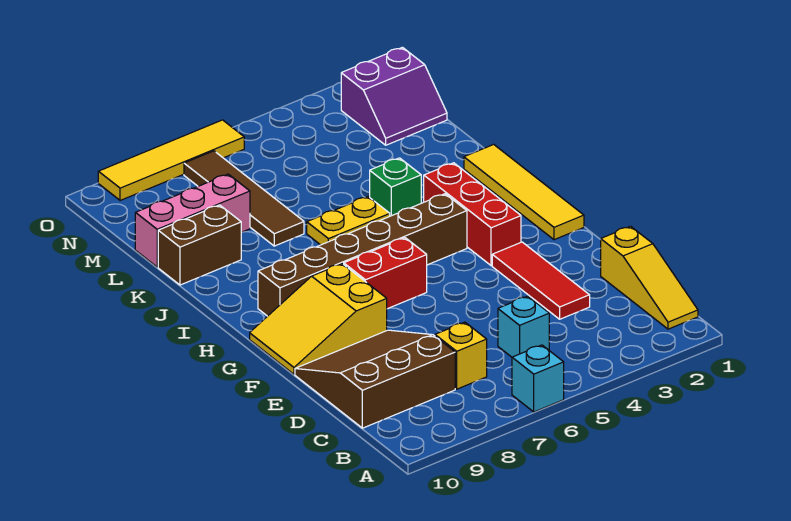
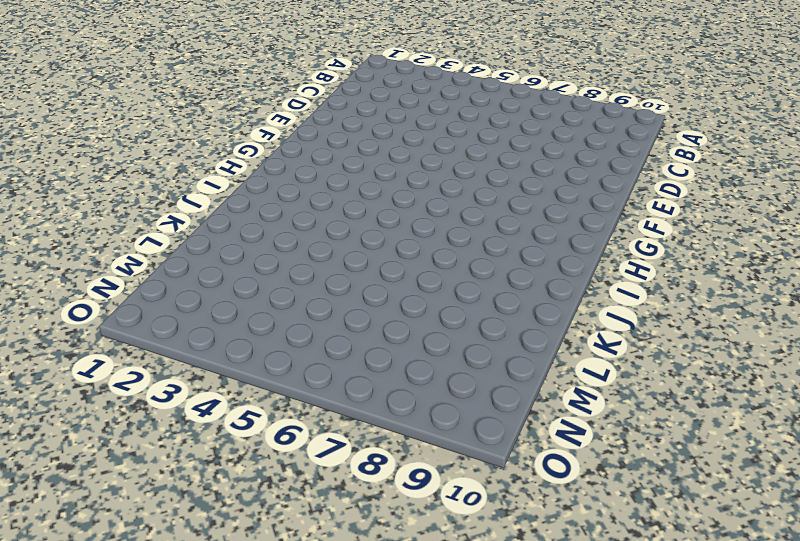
none -> cyan 1x1 brick [512,345,564,412]
none -> yellow 1x3 slope [601,226,698,329]
none -> cyan 1x1 brick [498,296,549,357]

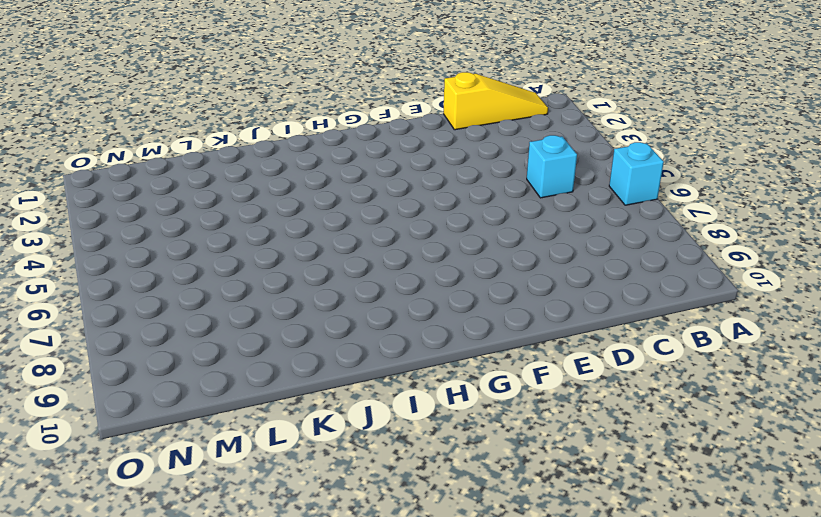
none -> yellow 1x1 brick [435,322,487,389]
none -> brown 3x3 slope [295,330,455,428]
none -> red 1x3 tile [492,242,590,319]

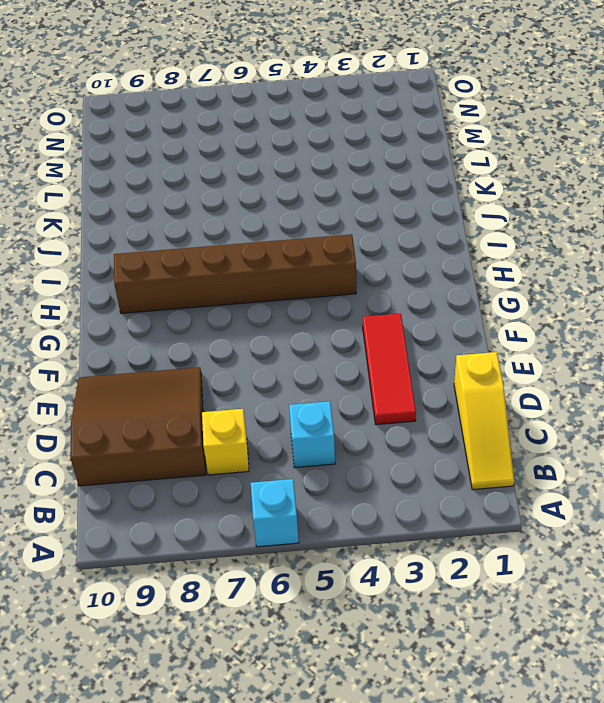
none -> yellow 2x3 slope [250,264,387,374]
none -> yellow 1x4 tile [464,144,584,240]
none -> red 1x3 brick [424,163,521,266]

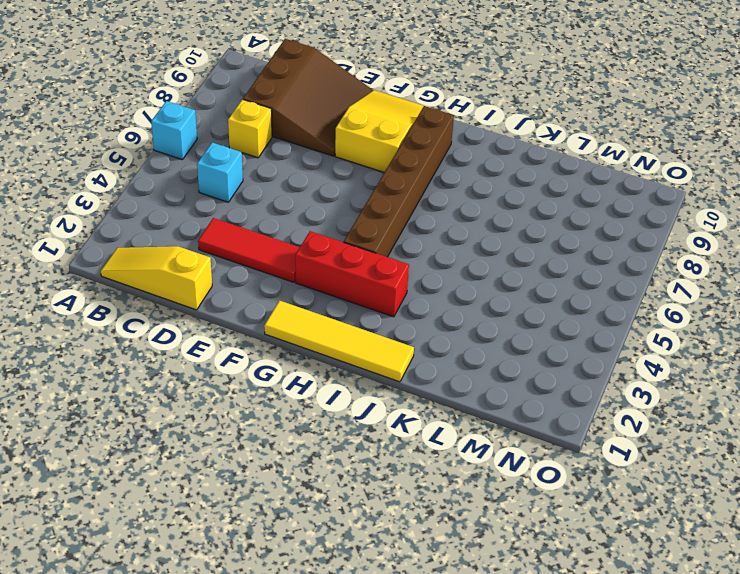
none -> red 1x2 brick [344,238,427,309]
none -> green 1x1 brick [370,158,421,216]
none -> yellow 1x2 plate [307,197,390,245]

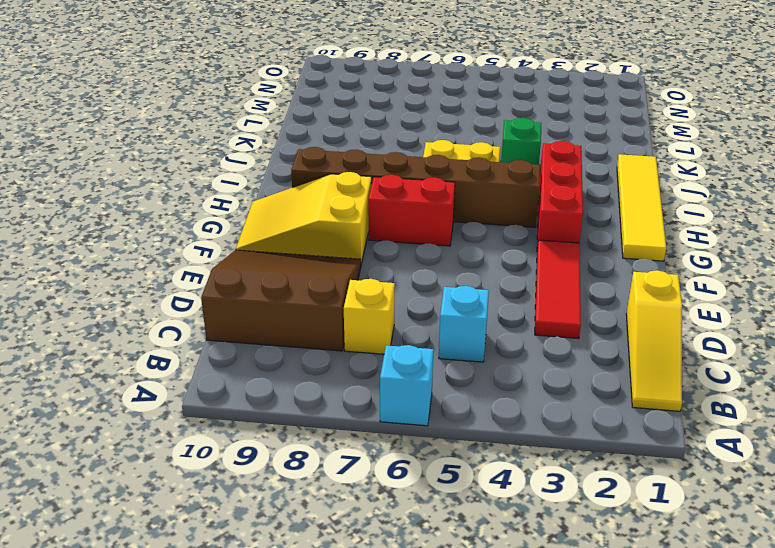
none -> brown 1x4 tile [184,151,304,246]
none -> brown 1x2 brick [158,205,241,285]
none -> pink 1x3 brick [135,174,250,267]

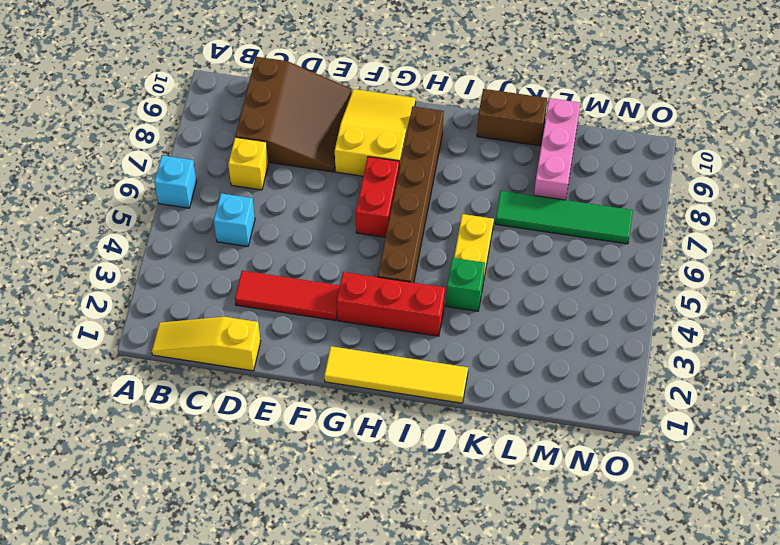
brown 1x2 brick [477,89,547,146] -> brown 1x2 brick turned to [158,205,241,285]
green 1x4 tile [495,191,633,244] -> brown 1x4 tile [184,151,304,246]
none -> purple 2x2 slope [341,47,447,145]
none -> yellow 1x4 tile [98,120,244,200]

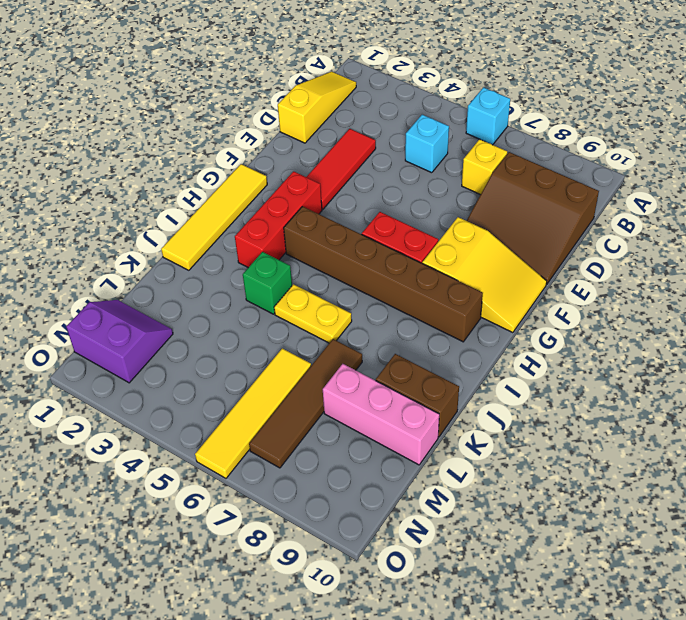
yellow 1x4 tile [195,348,311,478] -> yellow 1x4 tile turned to [98,120,244,200]

